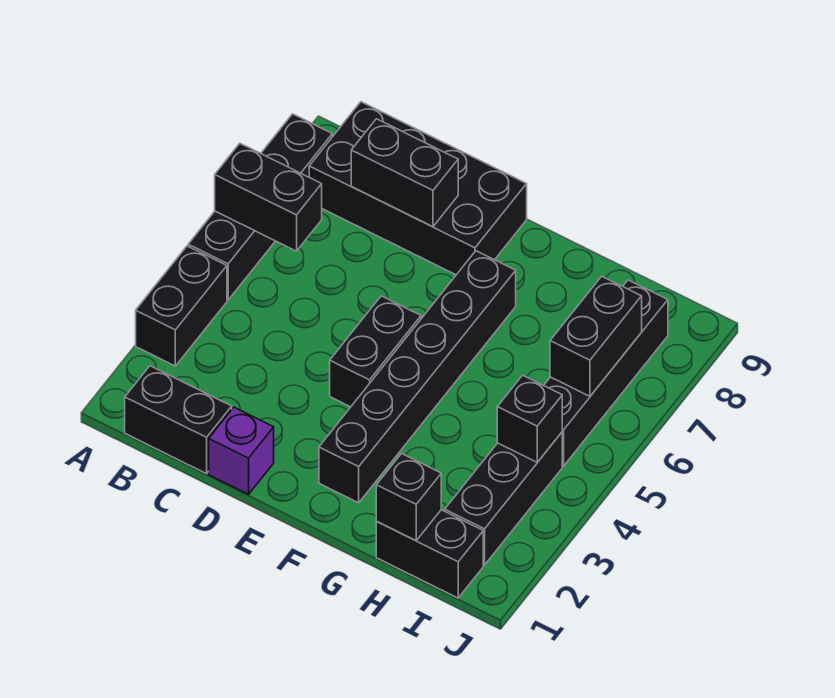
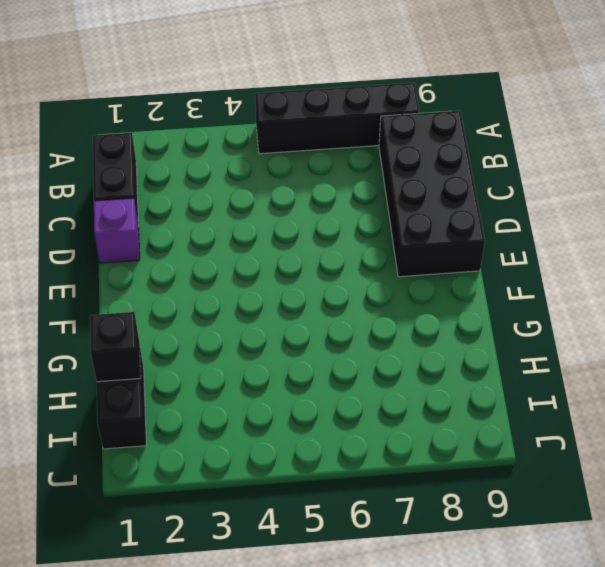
none -> black 1x2 brick [136,246,227,366]
none -> black 1x2 brick [330,296,421,407]
none -> black 1x6 brick [319,251,516,503]

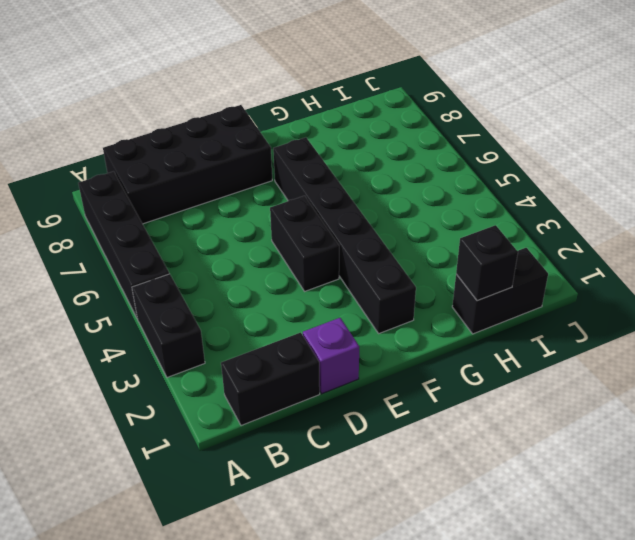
none -> black 1x3 brick [445,432,562,565]
none -> black 1x4 brick [544,280,668,466]
none -> black 1x2 brick [215,144,322,251]

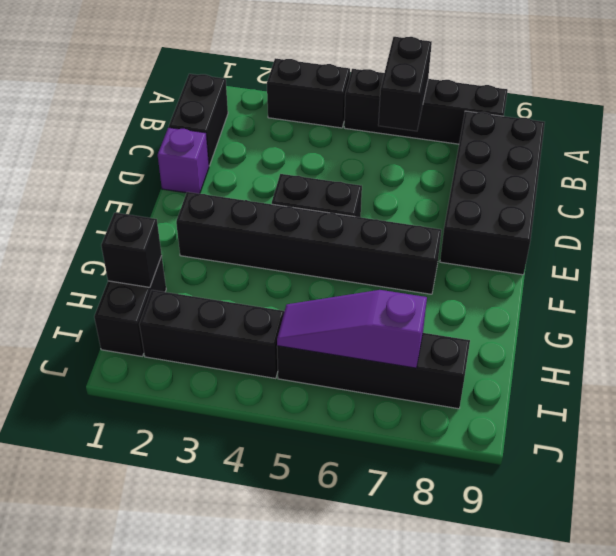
purple 1x3 slope [277,290,427,368] -> black 1x2 brick [550,276,642,396]
none -> black 1x2 brick [351,119,458,227]
none -> black 1x1 brick [497,375,562,462]

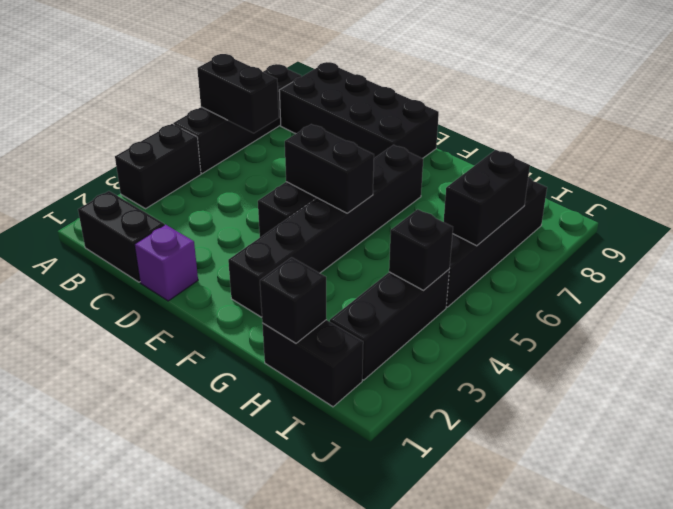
black 1x2 brick [285,124,374,213] -> black 1x2 brick moved to [351,119,458,227]

